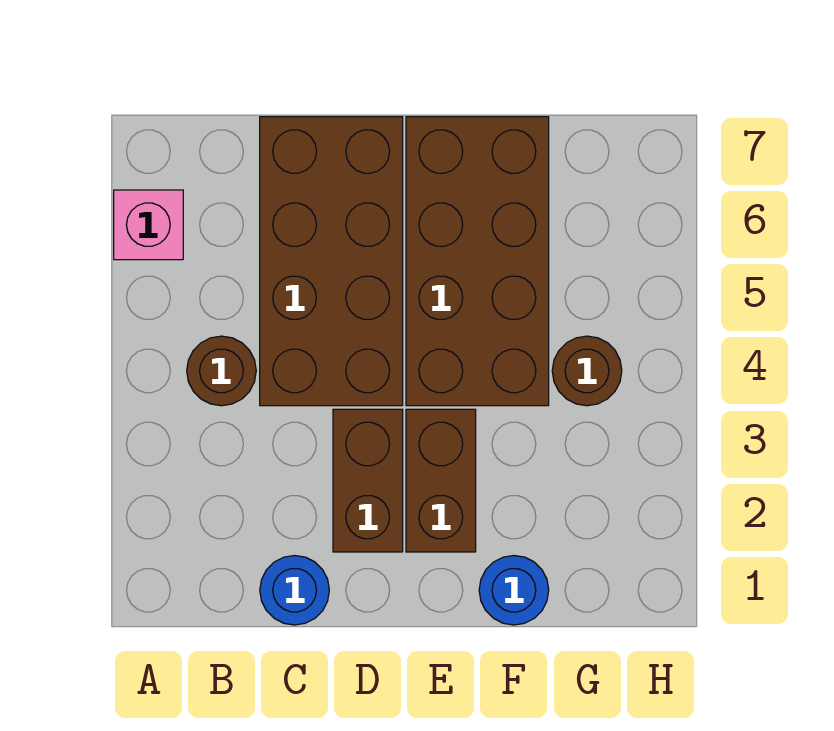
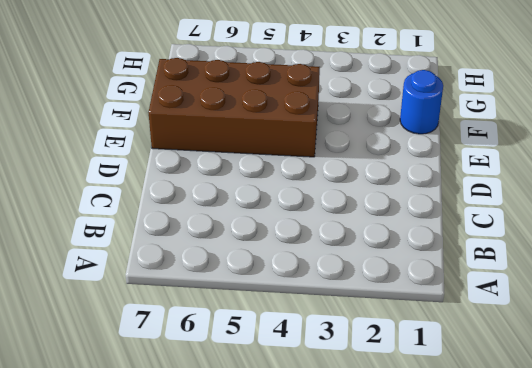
none -> pink 1x1 brick [114,190,183,260]
none -> brown 1x1 round brick [187,336,256,406]

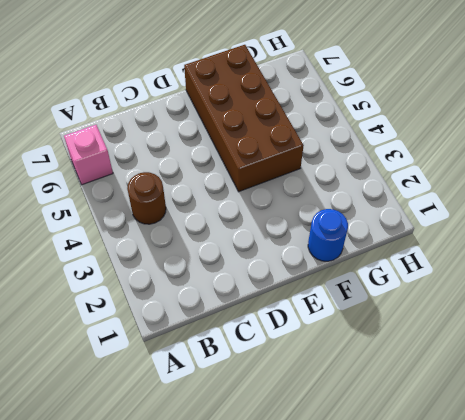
none -> blue 1x1 round brick [260,556,329,625]
none -> brown 2x4 brick [260,117,403,406]

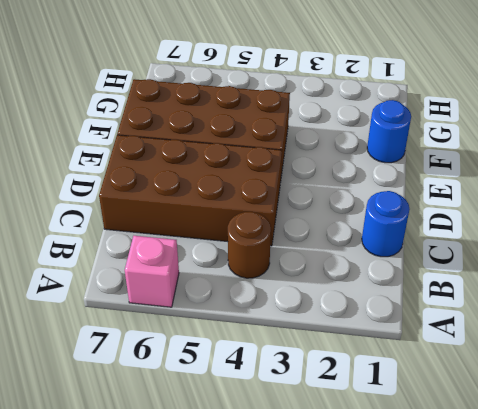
none -> brown 1x2 brick [333,409,403,552]
none -> brown 1x2 brick [406,409,476,552]

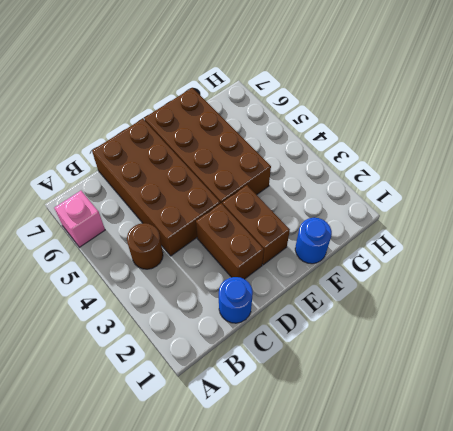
none -> brown 1x1 round brick [552,336,622,406]

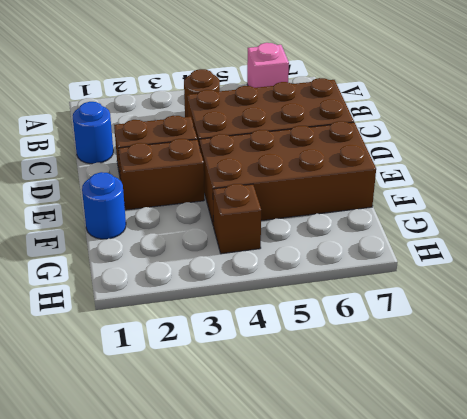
brown 1x1 brick [213,184,261,254] -> brown 1x1 round brick [552,336,622,406]

